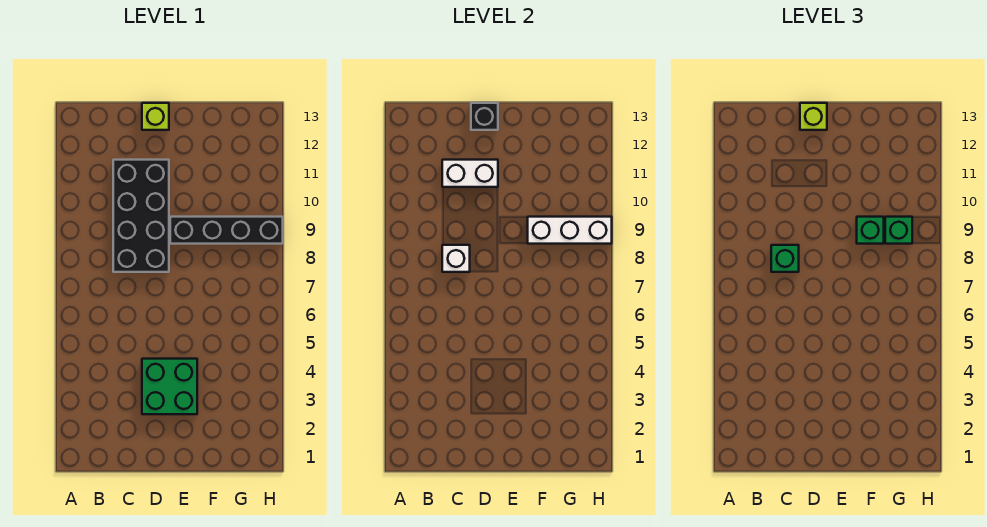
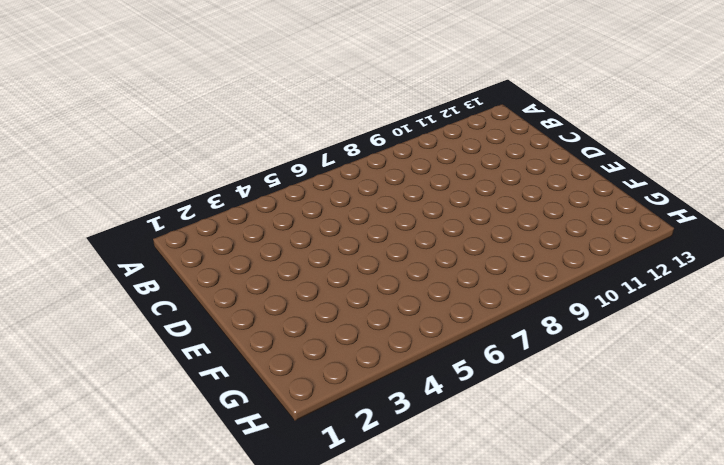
none -> black 2x4 brick [113,160,169,272]
none -> green 2x2 brick [142,359,197,414]
none -> lime 1x1 brick [142,103,169,130]

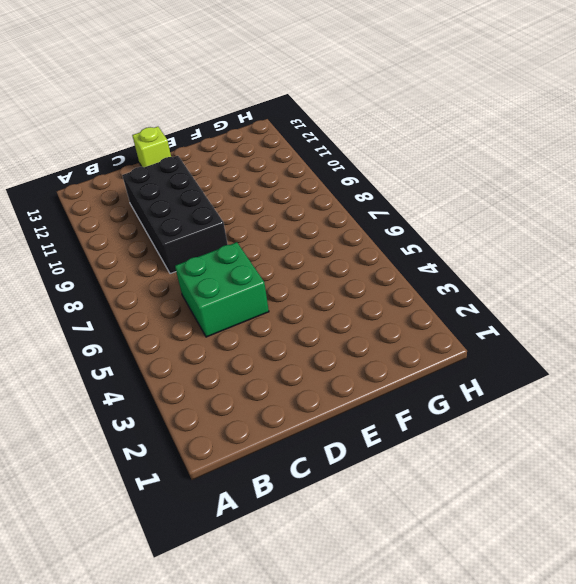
green 2x2 brick [175,242,269,337] -> green 2x2 brick moved to [142,359,197,414]
none -> black 1x4 brick [170,217,283,244]
none -> white 1x1 brick [442,245,470,272]
none -> white 1x2 brick [442,160,498,187]

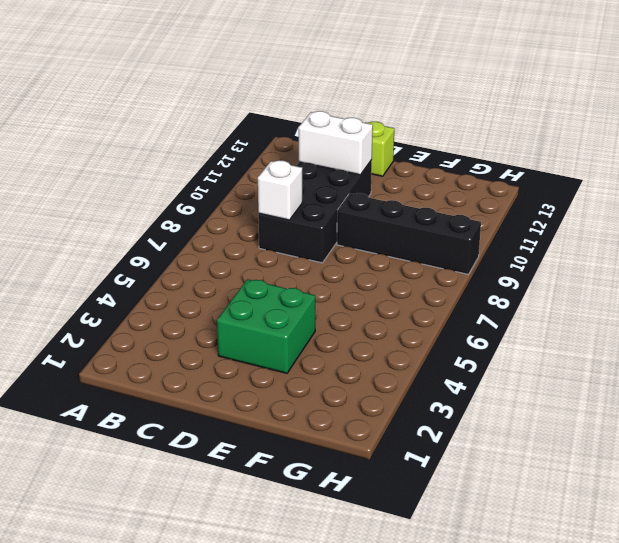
none -> black 1x1 brick [471,103,498,130]
none -> white 1x3 brick [528,217,612,244]
none -> green 1x1 brick [771,245,799,272]

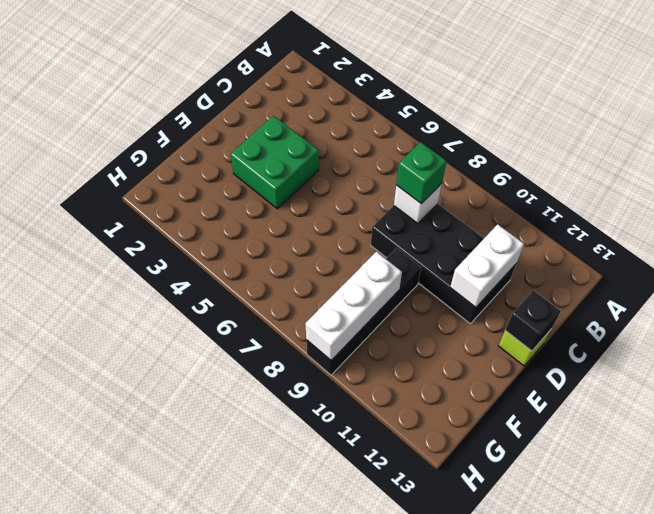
none -> lime 1x1 brick [800,103,827,130]
none -> green 1x1 brick [857,217,884,244]
none -> green 1x1 brick [885,217,912,244]

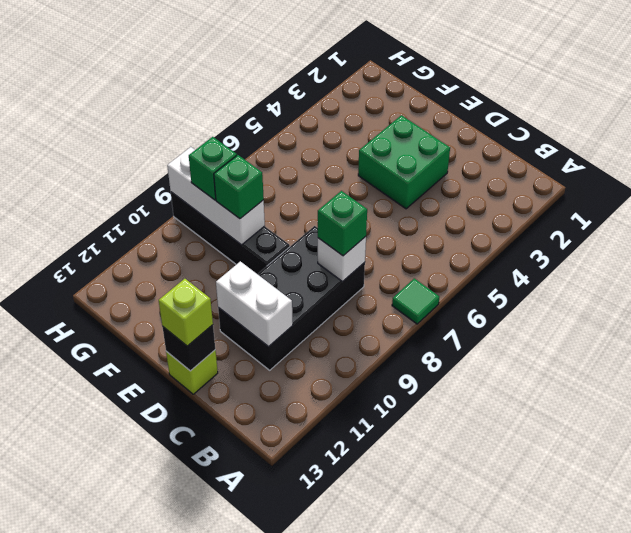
green 1x1 tile [392,278,439,324] -> none

